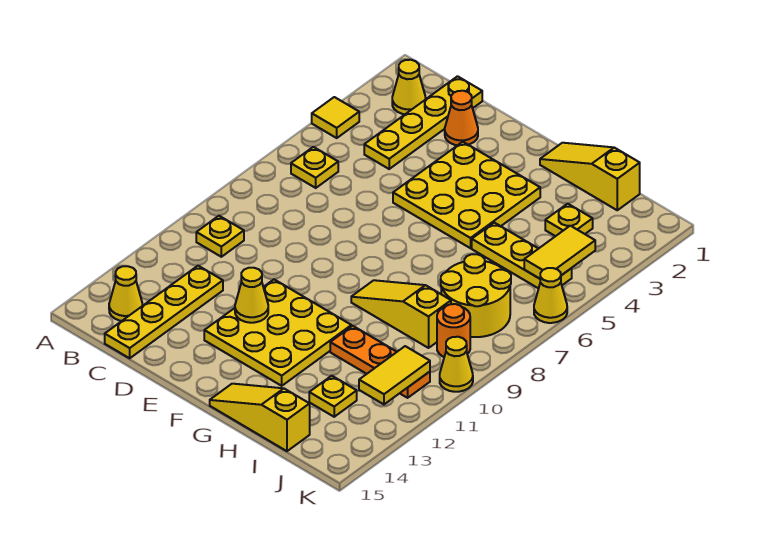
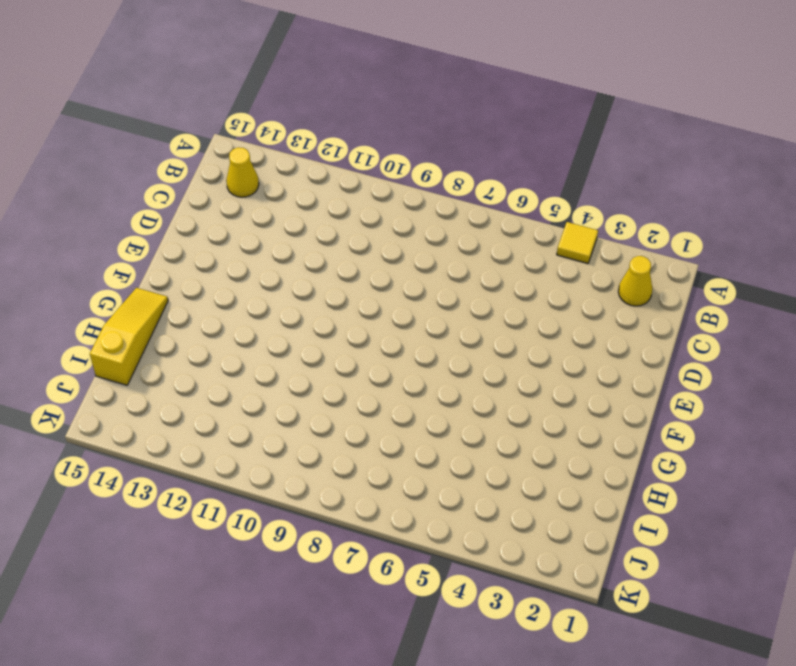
none -> yellow 1x1 plate [291,147,338,188]
none -> yellow 1x1 plate [196,216,244,257]
none -> yellow 1x4 plate [364,76,482,169]

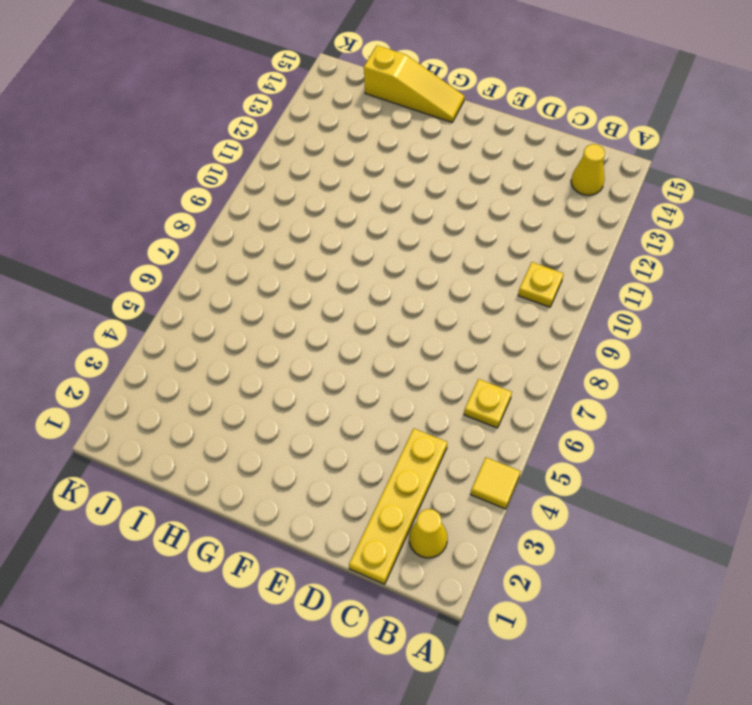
none -> yellow 1x4 plate [105,266,223,358]
none -> orange 1x1 cone [445,91,478,145]
none -> yellow 3x3 plate [393,142,540,248]

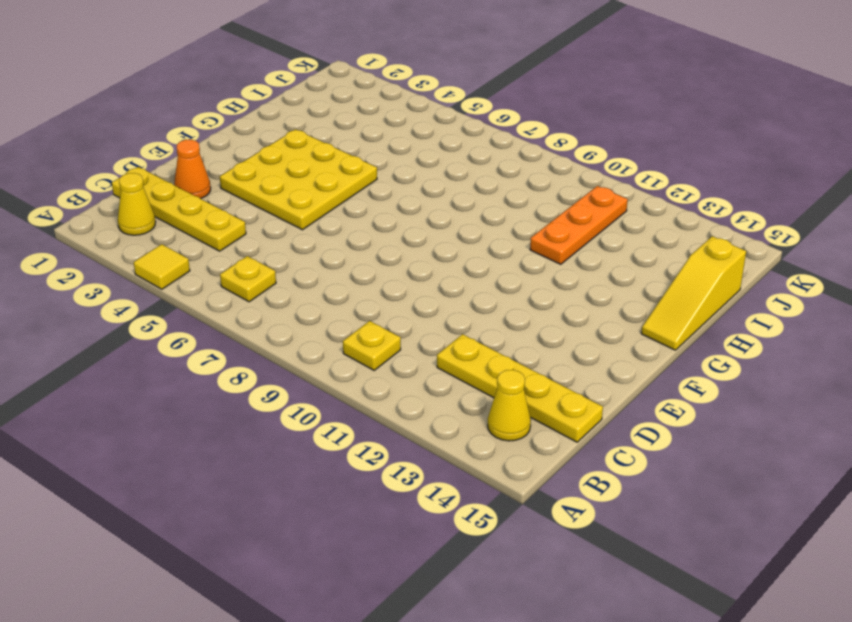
none -> yellow 3x3 plate [204,280,351,386]
none -> yellow 1x3 slope [540,143,640,210]
none -> yellow 1x3 slope [351,280,451,348]

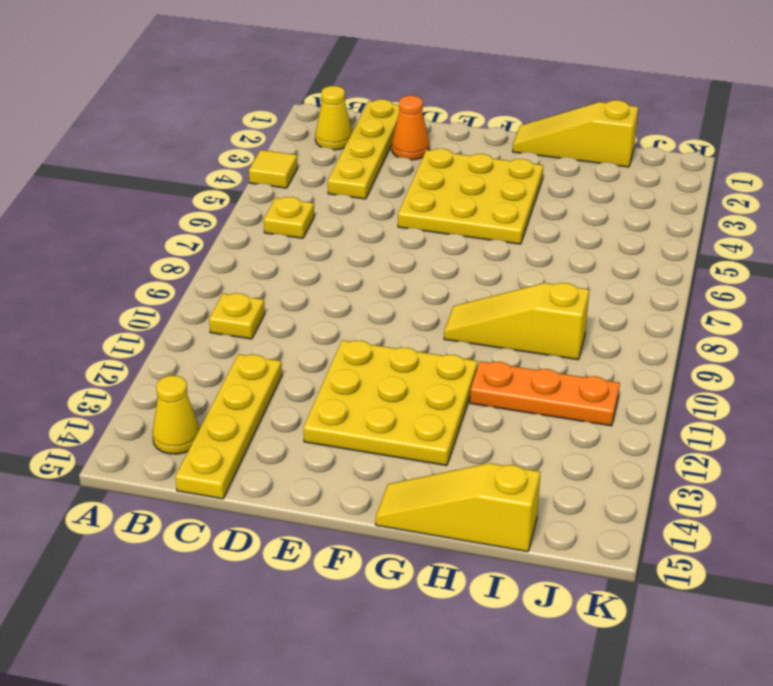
none -> yellow 1x3 plate [472,223,572,289]
none -> yellow 1x1 plate [545,204,593,236]
none -> yellow 2x2 round brick [441,254,511,337]

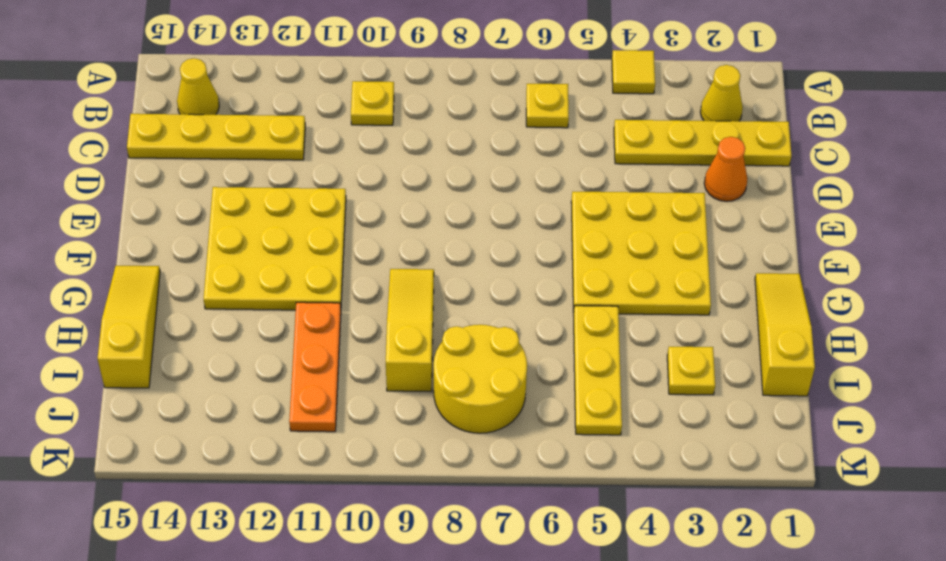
none -> yellow 1x1 plate [309,376,357,417]
none -> orange 1x1 round brick [437,304,470,357]
none -> yellow 1x1 cone [534,268,567,323]

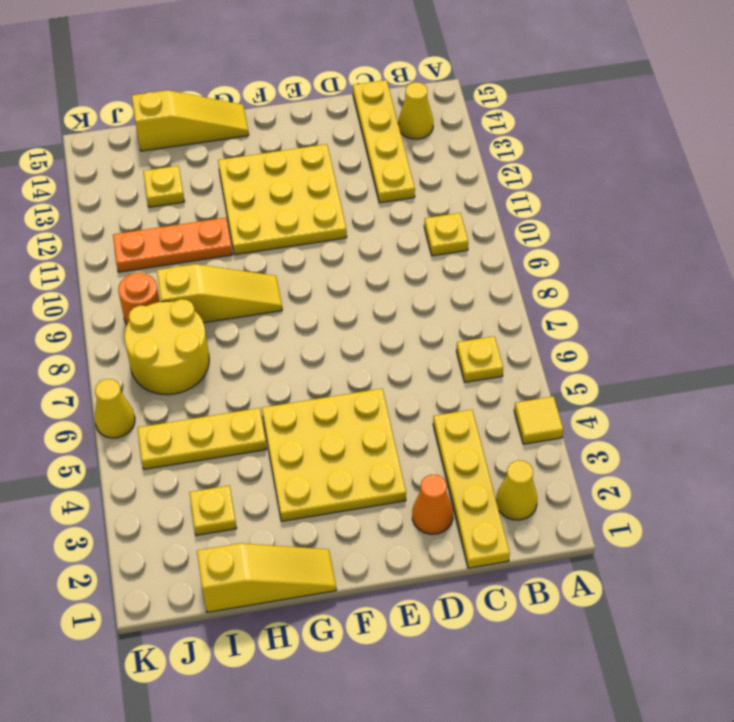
none -> yellow 1x1 cone [440,337,473,392]
none -> yellow 1x1 cone [235,268,268,323]
none -> yellow 1x2 tile [524,226,595,279]

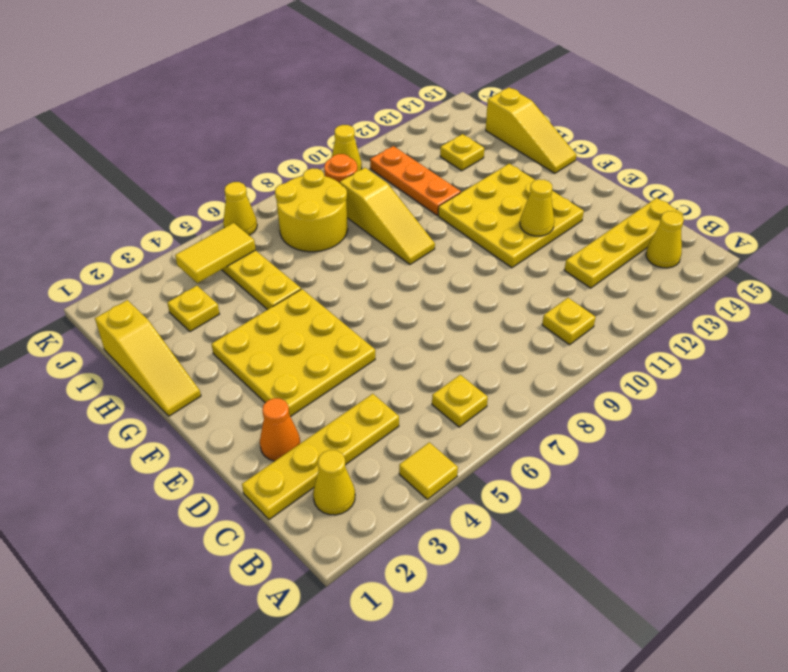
none -> yellow 1x2 tile [359,346,430,404]

